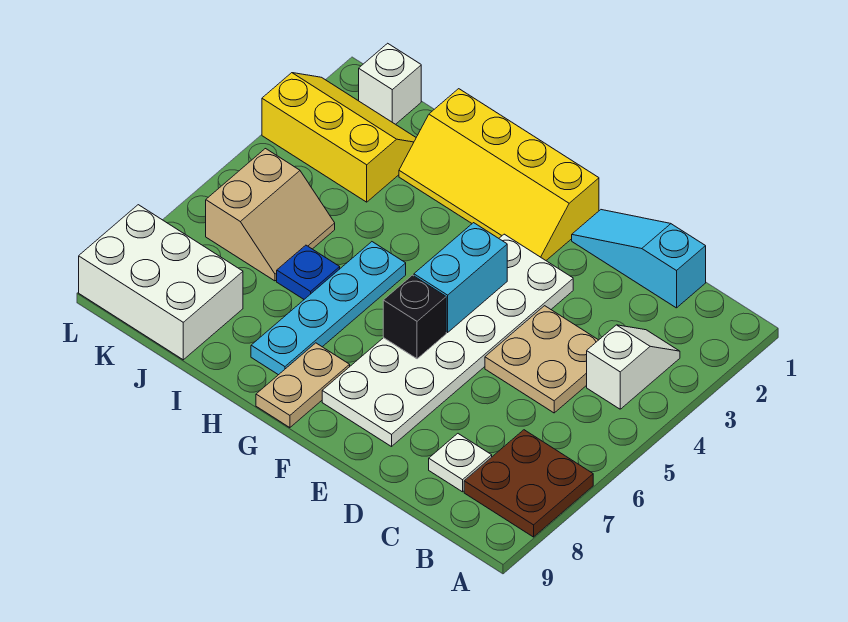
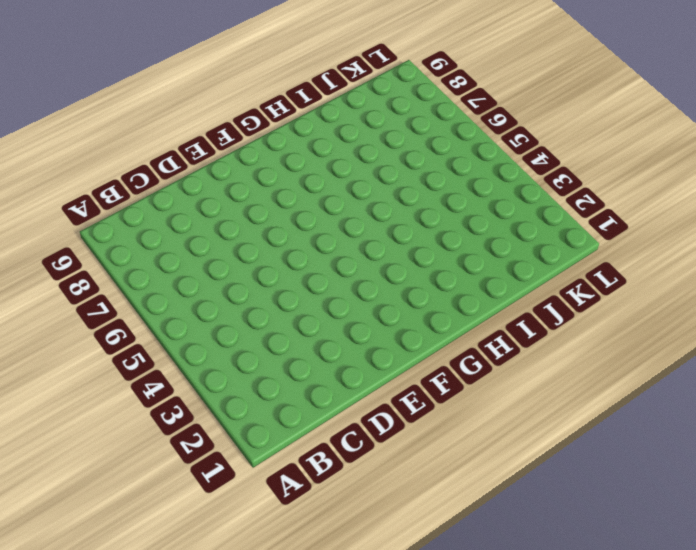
none -> brown 2x2 plate [464,430,593,537]
none -> white 1x2 slope [587,325,680,409]
none -> cyan 1x3 slope [572,210,706,308]

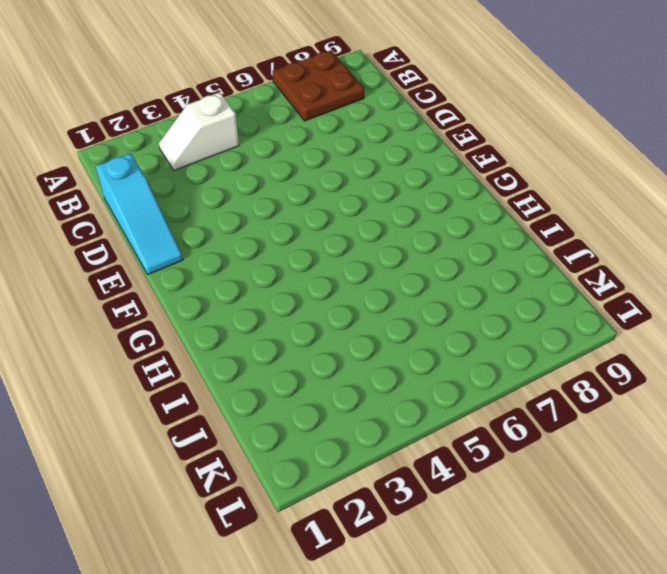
none -> tan 2x2 plate [485,306,598,413]
none -> white 1x1 plate [429,434,492,492]
none -> white 2x6 plate [322,234,573,447]

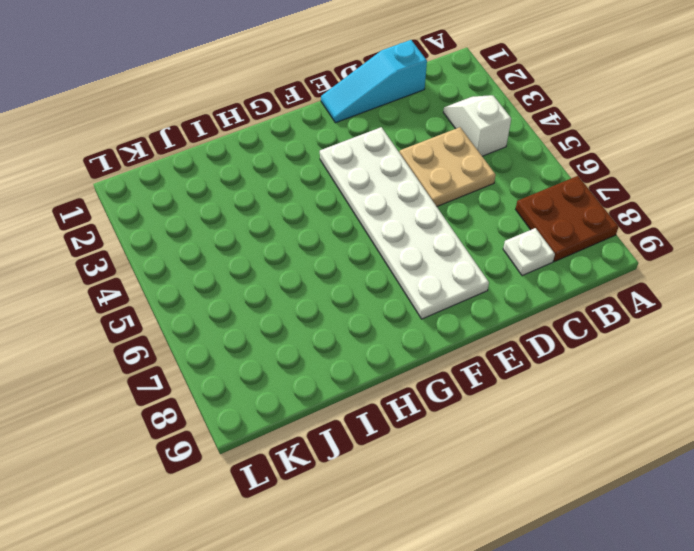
none -> yellow 2x4 slope [399,89,599,260]
none -> tan 1x2 plate [256,343,350,428]
none -> cyan 1x4 plate [251,242,406,375]

